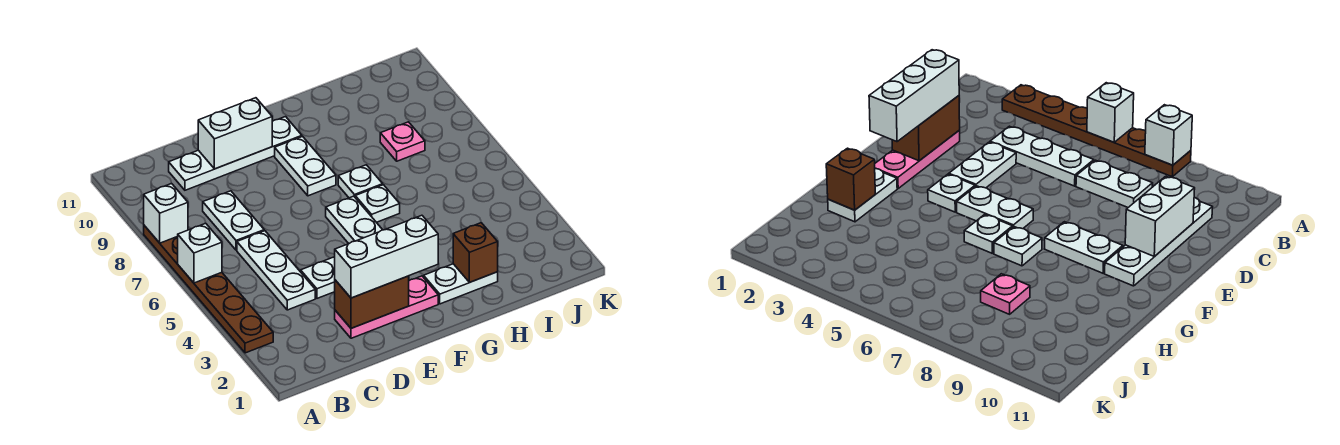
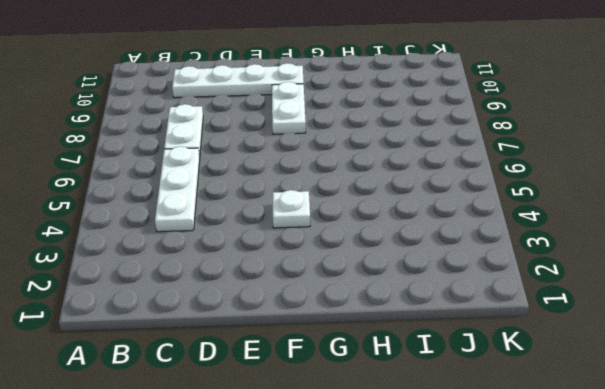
none -> brown 1x6 plate [144,226,273,353]
none -> pink 1x3 plate [335,276,438,338]
none -> white 1x2 plate [301,257,335,298]

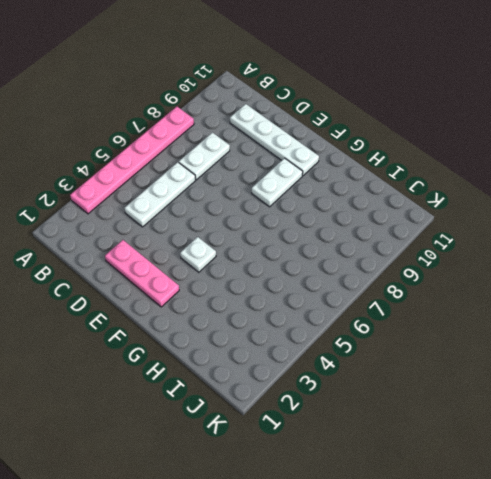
pink 1x6 plate [70,107,194,214] -> brown 1x6 plate [144,226,273,353]
none -> white 1x2 plate [301,257,335,298]
none -> white 1x2 plate [326,196,382,244]
none -> white 1x2 plate [424,264,498,304]

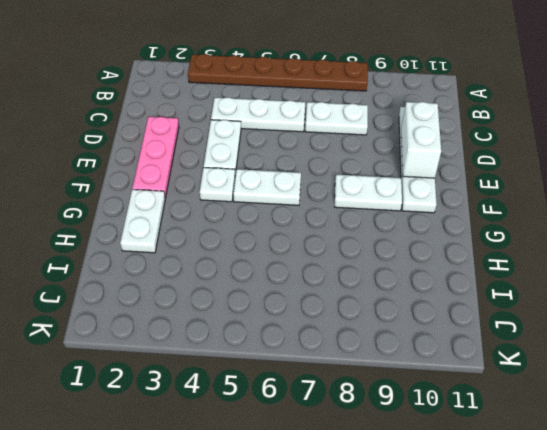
none -> white 1x1 plate [355,185,400,222]
none -> white 1x1 plate [338,165,383,198]
none -> pink 1x1 plate [380,122,425,161]

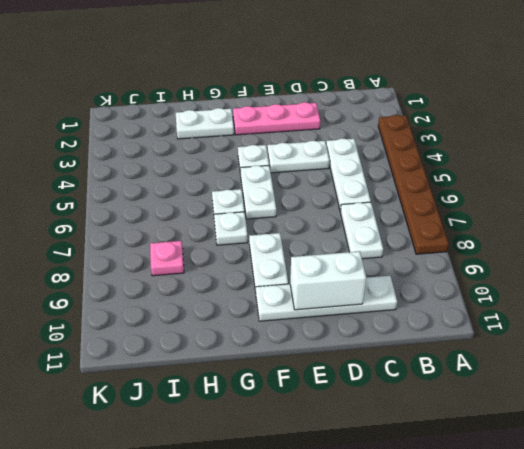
none -> white 1x1 brick [178,223,222,283]
none -> white 1x1 brick [144,183,188,243]
none -> brown 1x2 brick [335,276,409,328]

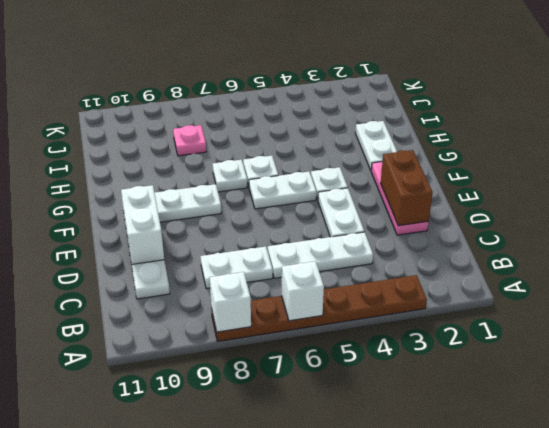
none -> brown 1x1 brick [453,223,498,282]
none -> white 1x3 brick [335,215,438,298]

